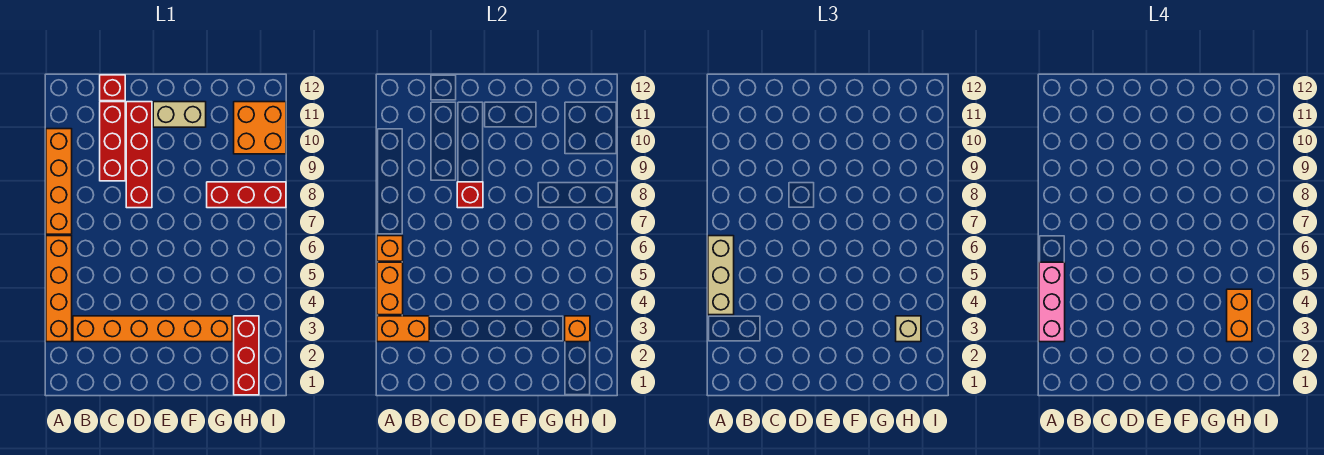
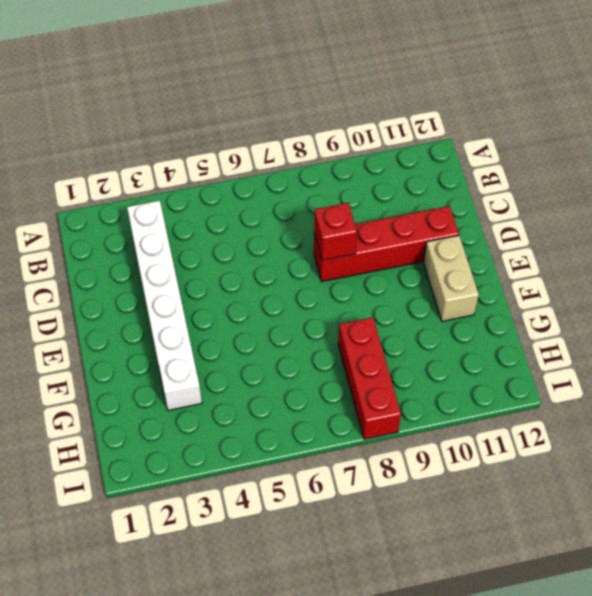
white 1x6 brick [127,201,202,410] -> orange 1x6 brick [73,316,232,342]
none -> orange 1x4 brick [46,236,72,342]
none -> orange 1x4 brick [46,129,72,234]
none -> red 1x3 brick [100,102,125,181]

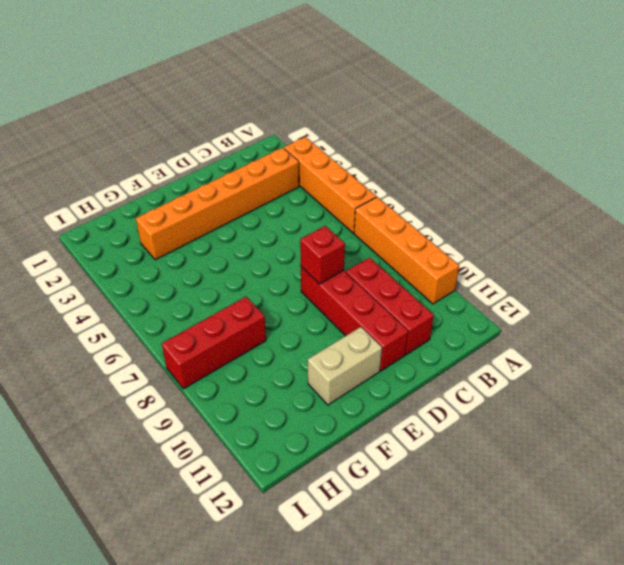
none -> red 1x1 brick [100,75,125,101]
none -> red 1x3 brick [234,316,259,395]
none -> orange 2x2 brick [234,102,286,154]

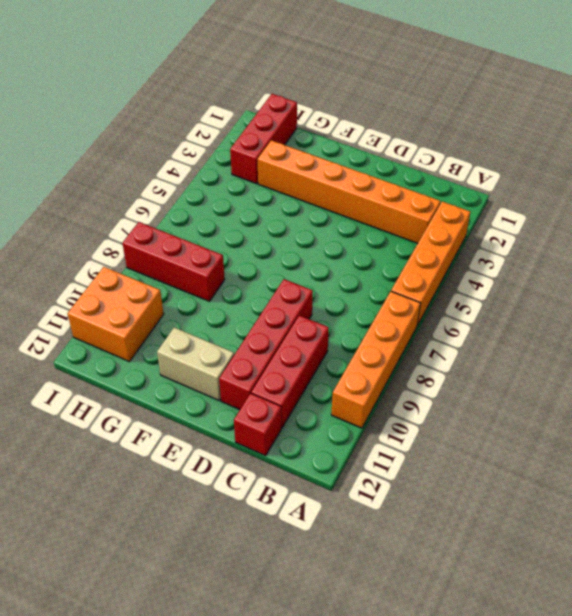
none -> orange 1x2 brick [377,316,429,342]
none -> orange 1x2 brick [377,262,403,315]
none -> orange 1x1 brick [377,236,403,261]

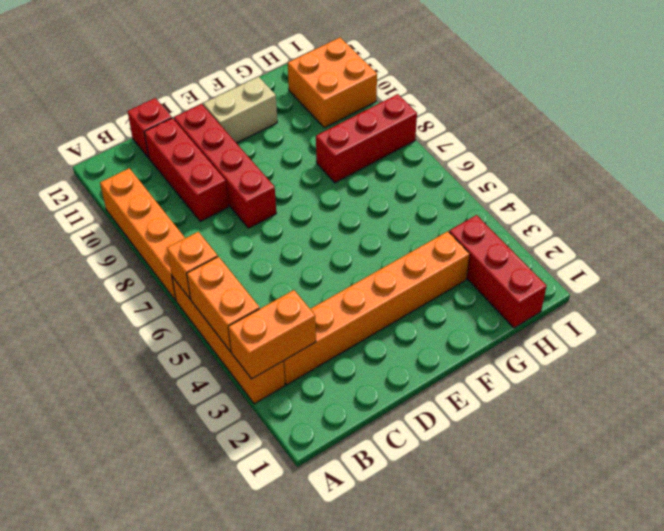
none -> red 1x1 brick [457,182,483,208]
none -> orange 1x1 brick [565,316,590,342]
none -> tan 1x3 brick [708,236,734,315]

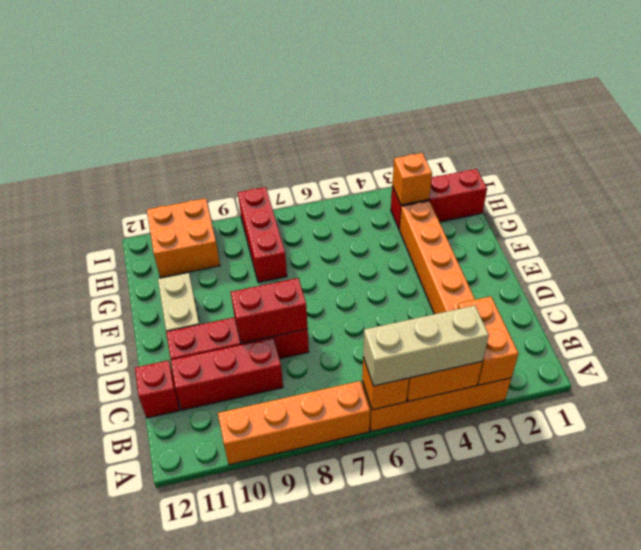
red 1x2 brick [231,278,308,343] -> red 1x1 brick [457,182,483,208]
none -> tan 1x1 brick [896,316,921,342]
none -> pink 1x3 brick [1039,262,1065,342]
none -> orange 1x2 brick [1227,289,1252,342]

